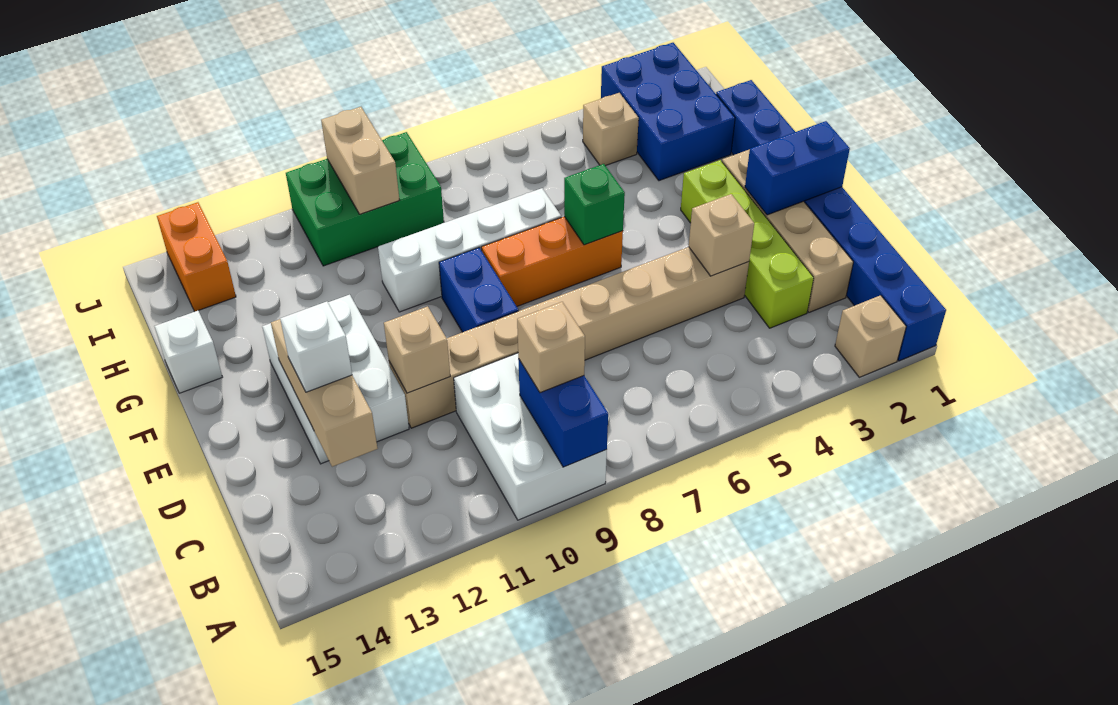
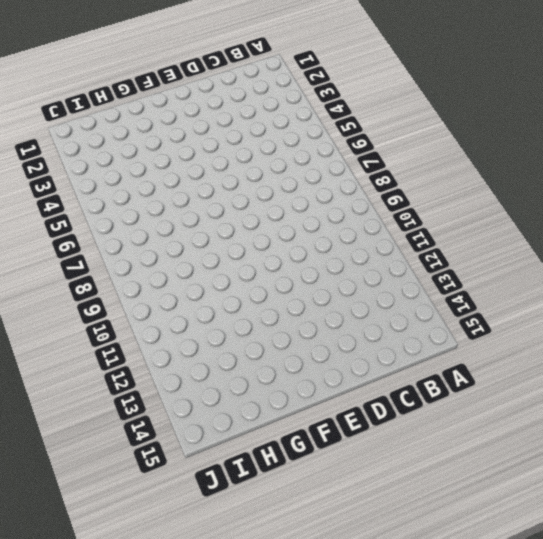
none -> blue 1x8 brick [716,80,946,361]
none -> tan 1x1 brick [835,295,906,377]
none -> white 2x3 brick [454,353,607,520]

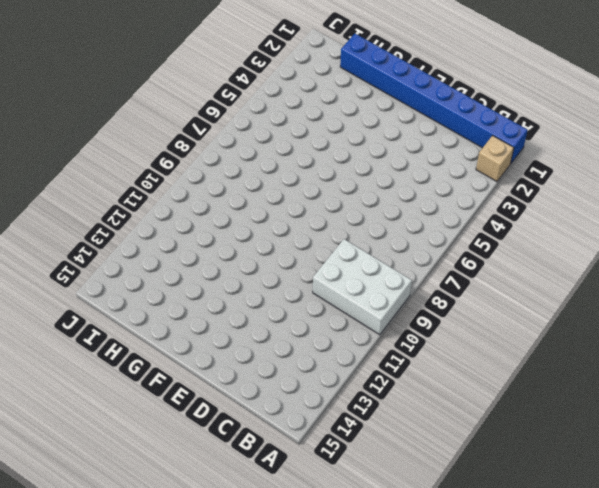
none -> tan 1x4 brick [722,149,853,312]
none -> lime 1x4 brick [681,160,814,328]
none -> tan 1x8 brick [389,247,749,428]

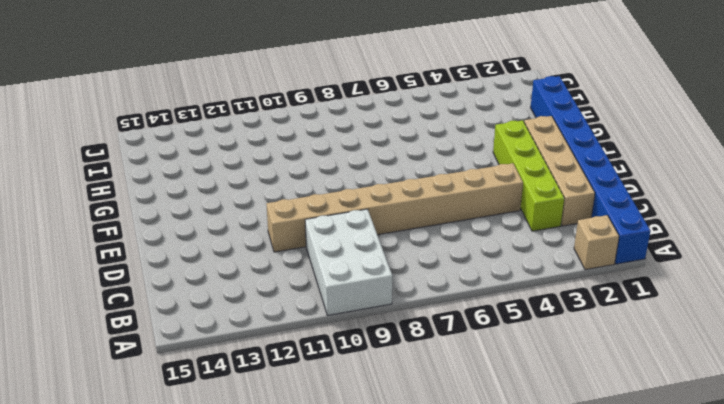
none -> white 2x3 brick [262,295,409,464]
none -> blue 1x2 brick [439,248,518,332]
none -> orange 1x3 brick [481,217,623,306]

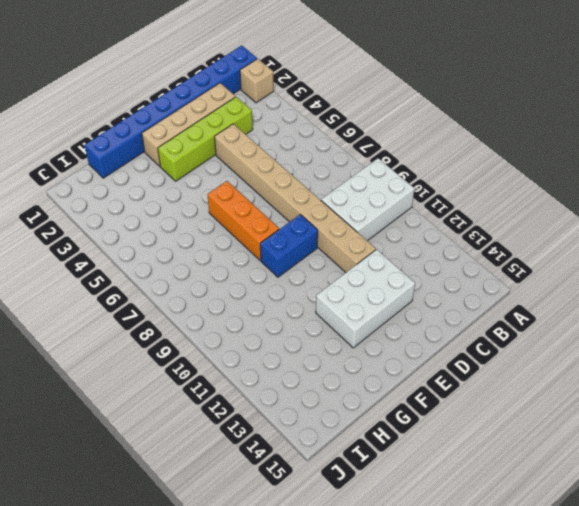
none -> white 1x4 brick [378,188,561,312]
none -> white 1x1 brick [154,311,222,393]
none -> blue 2x3 brick [601,43,735,181]

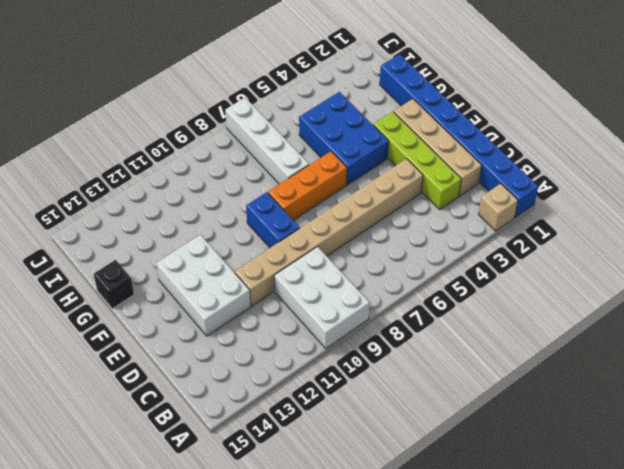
blue 2x3 brick [299,92,389,185] -> blue 2x3 brick moved to [601,43,735,181]
white 1x4 brick [225,98,309,184] -> white 1x4 brick turned to [378,188,561,312]
black 1x1 brick [94,260,134,309] -> white 1x1 brick [154,311,222,393]
none -> tan 1x1 brick [583,93,639,166]
none -> green 2x3 brick [286,132,444,266]
none -> orange 1x2 brick [157,202,236,312]

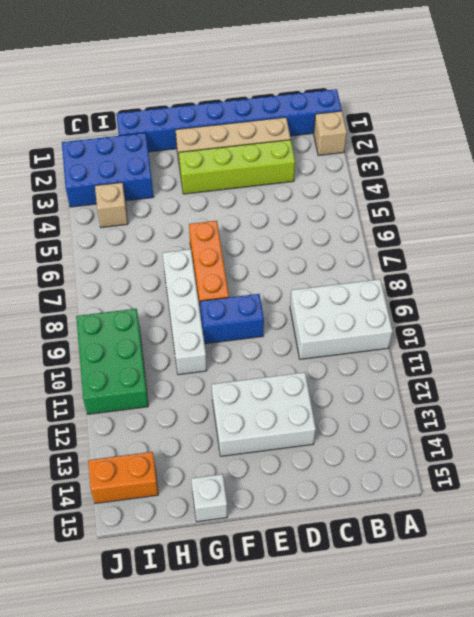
none -> tan 1x8 brick [389,247,749,428]
none -> blue 1x2 brick [518,359,608,467]
none -> tan 1x3 brick [271,319,378,467]

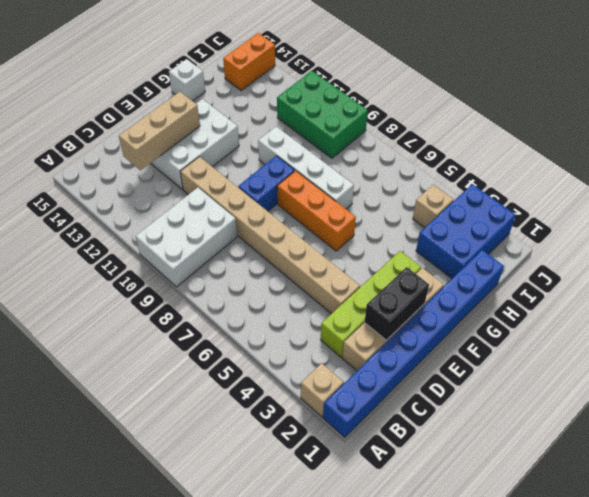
black 1x2 brick [365,267,429,340] -> blue 1x2 brick [745,121,850,215]
none -> blue 1x2 brick [518,359,608,467]
none -> tan 1x1 brick [689,194,754,276]
none -> tan 1x1 brick [384,306,450,393]

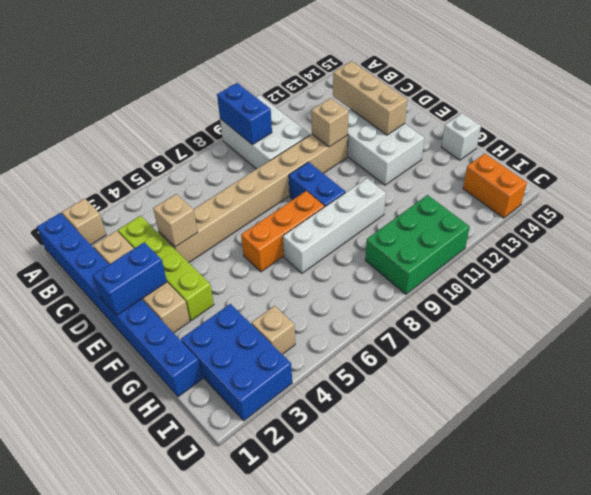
none -> green 1x1 brick [564,164,625,245]
none -> tan 1x2 brick [321,107,399,214]
none -> tan 1x1 brick [517,302,585,393]

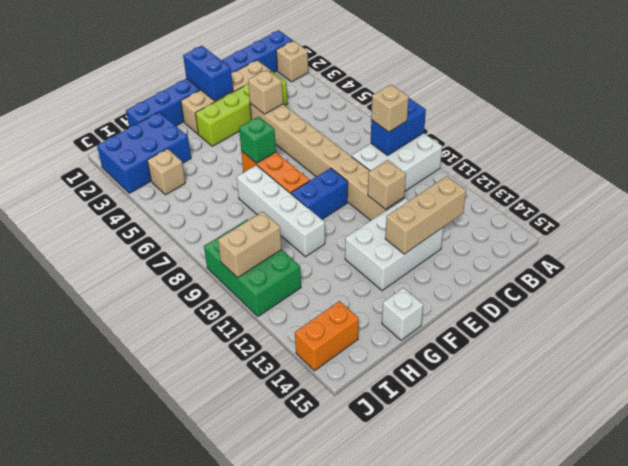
none -> white 1x1 brick [280,302,352,392]

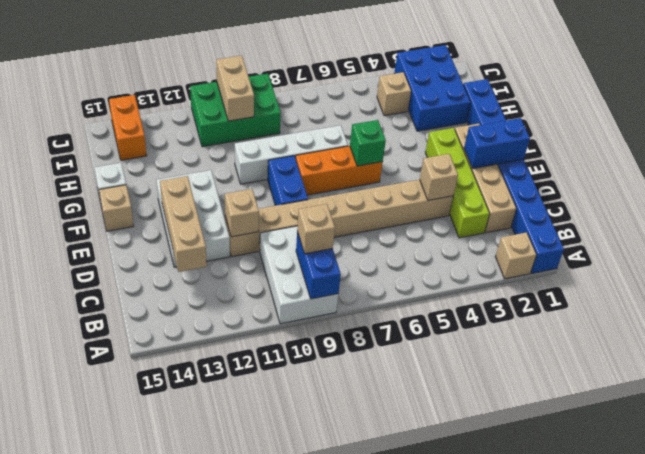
tan 1x1 brick [99,185,133,231] -> none
none -> white 1x1 brick [280,302,352,392]

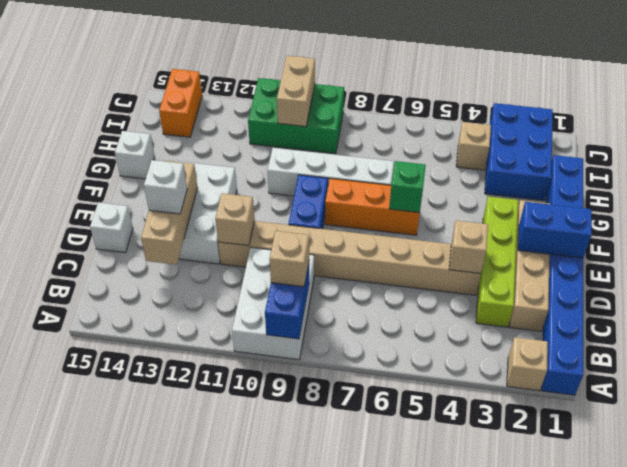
white 1x1 brick [90,202,133,253] -> none

